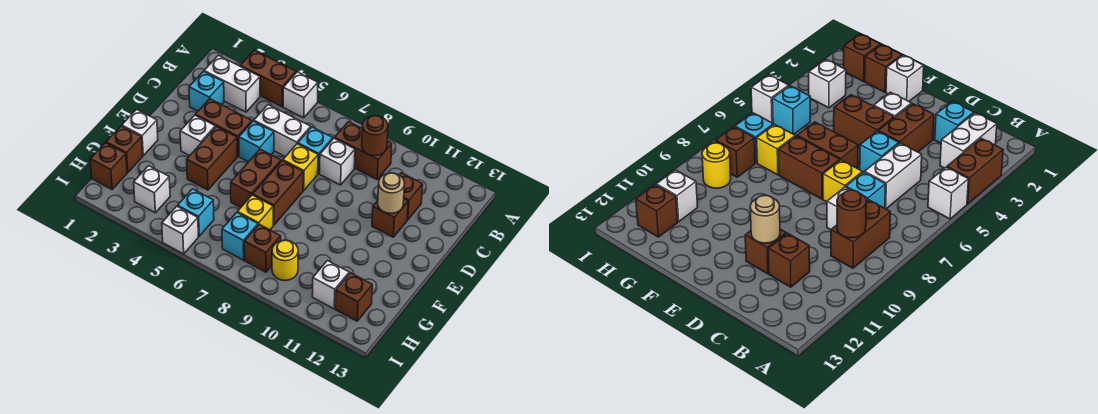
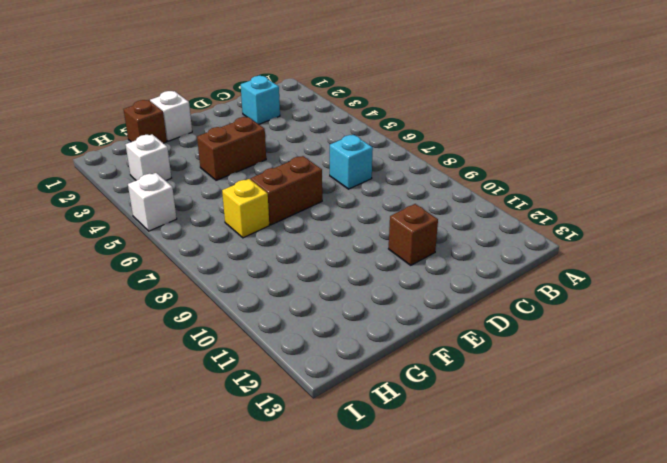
none -> brown 1x2 brick [240,50,296,107]
none -> white 1x1 brick [283,72,318,118]
none -> white 1x2 brick [204,55,260,112]
none -> brown 1x2 brick [335,122,392,179]

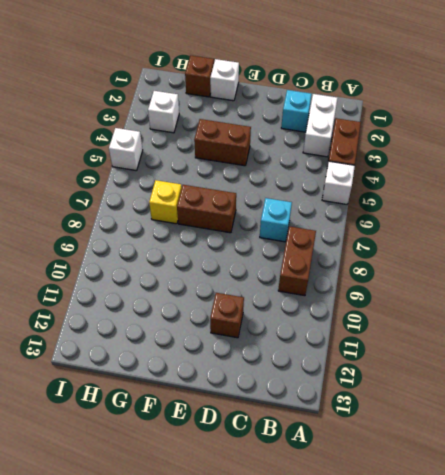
none -> white 1x2 brick [254,105,311,157]
none -> white 1x1 brick [320,138,355,185]
none -> brown 1x1 brick [399,173,423,220]
none -> brown 1x2 brick [195,99,252,156]

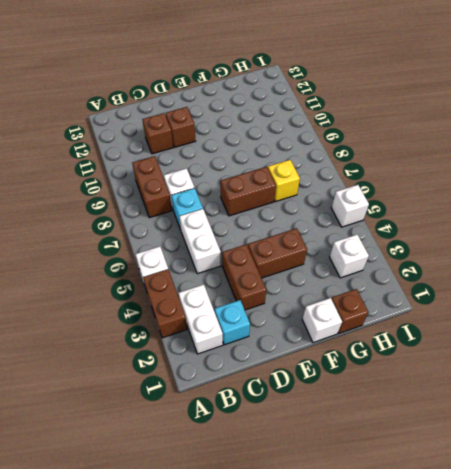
none -> cyan 1x1 brick [239,121,274,162]
none -> yellow 1x1 brick [283,144,318,190]
none -> white 1x1 brick [180,115,215,156]
none -> brown 1x2 brick [231,149,281,208]

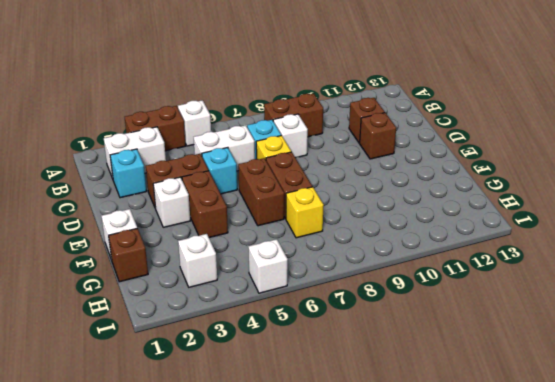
none -> brown 1x1 brick [90,143,127,189]
none -> cyan 1x1 brick [177,189,214,236]
none -> cyan 1x1 brick [222,213,258,260]
none -> brown 1x1 brick [244,224,281,272]

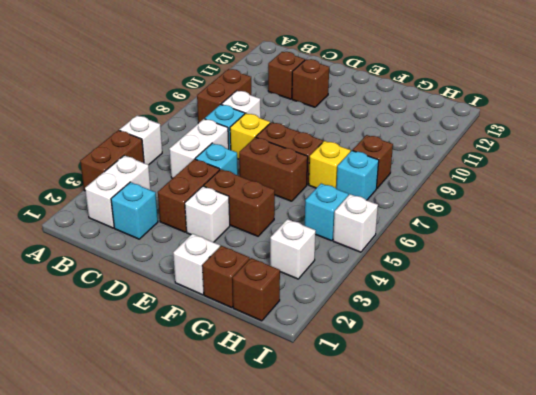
none -> yellow 1x1 round brick [272,240,298,281]
none -> white 1x1 brick [312,261,349,309]
none -> brown 1x1 brick [335,273,372,321]
none -> brown 1x1 round brick [362,116,388,156]

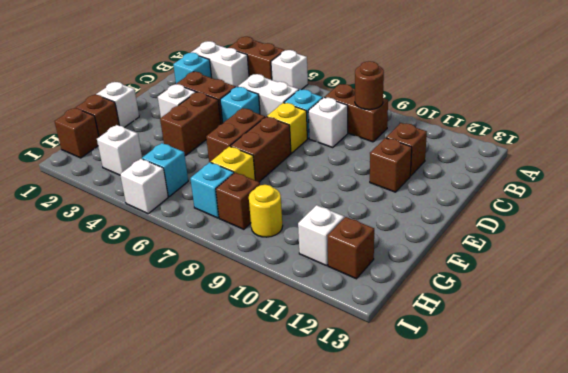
none -> tan 1x1 round brick [378,173,404,213]

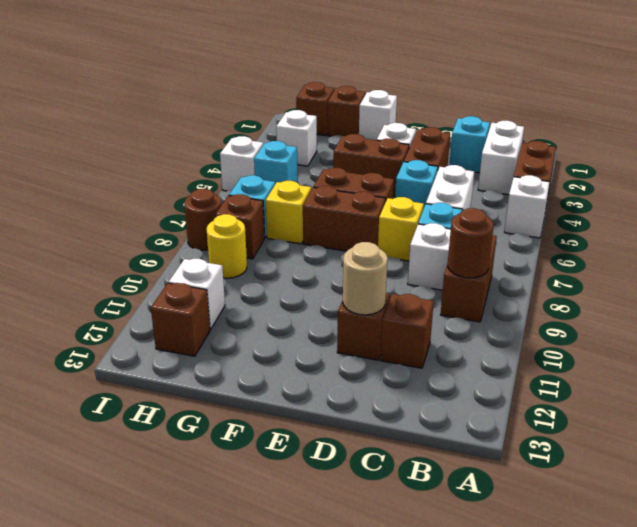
brown 1x1 round brick [184,189,222,250] -> none

